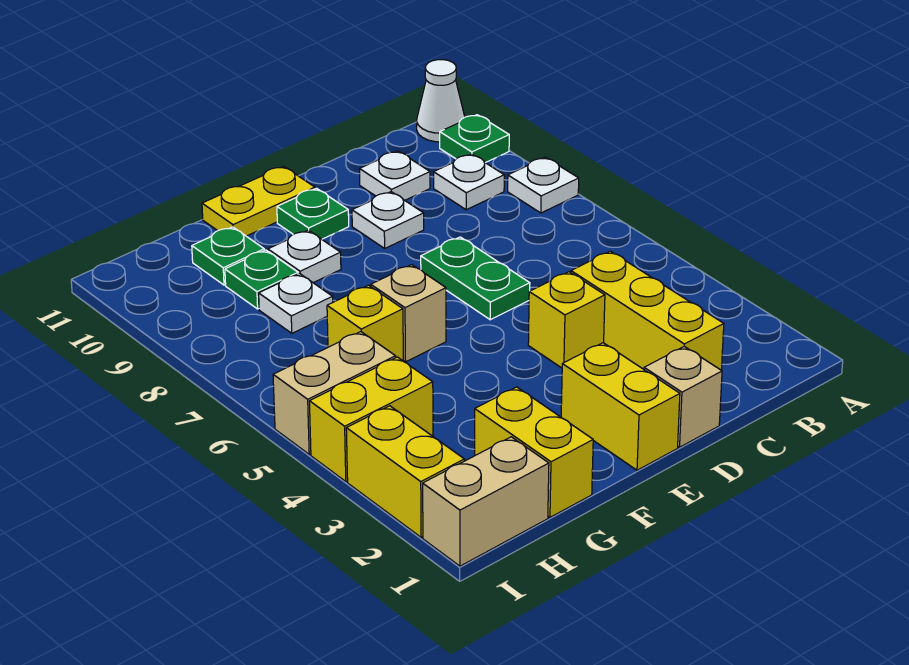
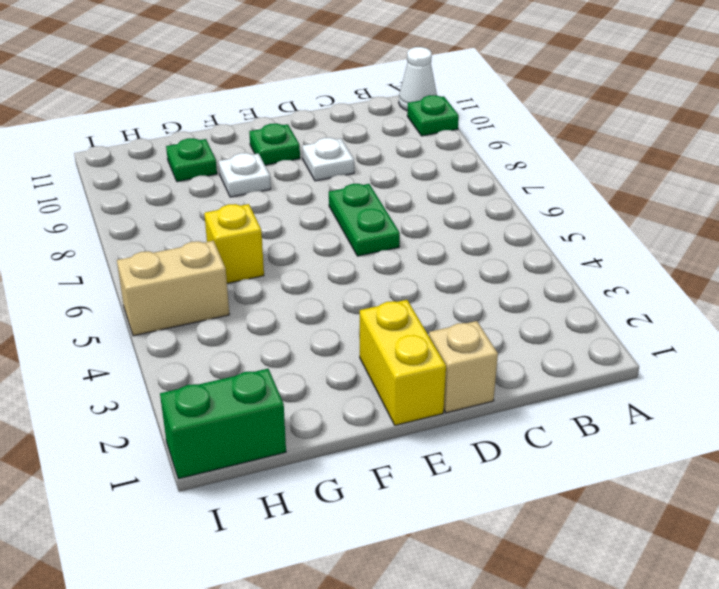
green 1x2 brick [160,369,286,479] -> tan 1x2 brick [423,437,549,566]
none -> white 1x1 plate [508,157,579,213]
none -> white 1x1 plate [434,154,504,210]
none -> yellow 1x3 brick [571,251,724,370]

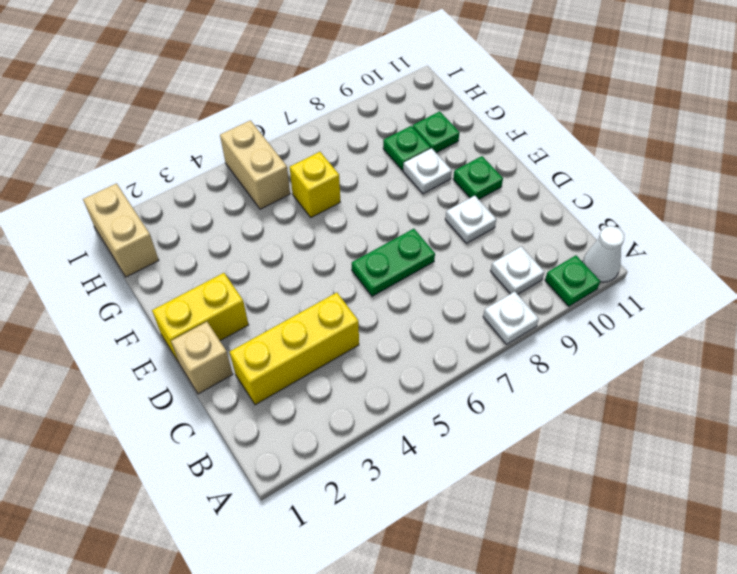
none -> white 1x1 plate [360,151,430,200]
none -> yellow 1x1 brick [528,272,605,368]
none -> yellow 1x2 plate [202,166,315,236]

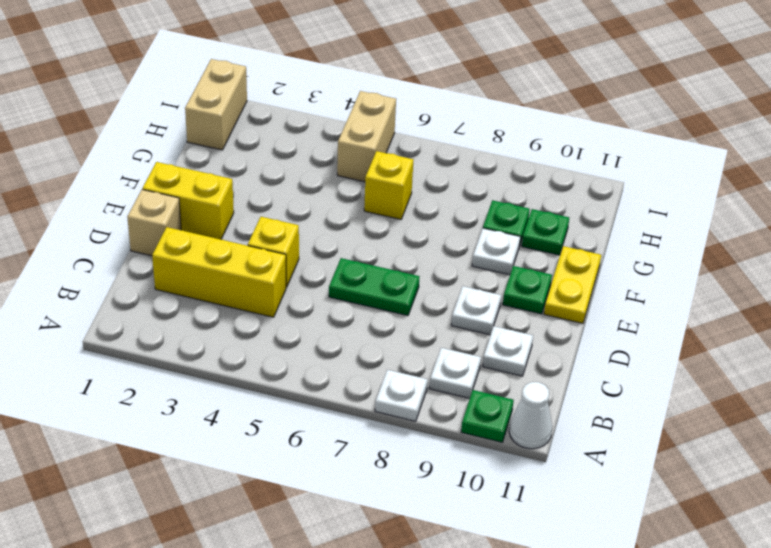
none -> tan 1x1 brick [371,265,446,362]
none -> yellow 1x2 brick [475,387,593,517]
none -> white 1x1 plate [259,274,333,333]

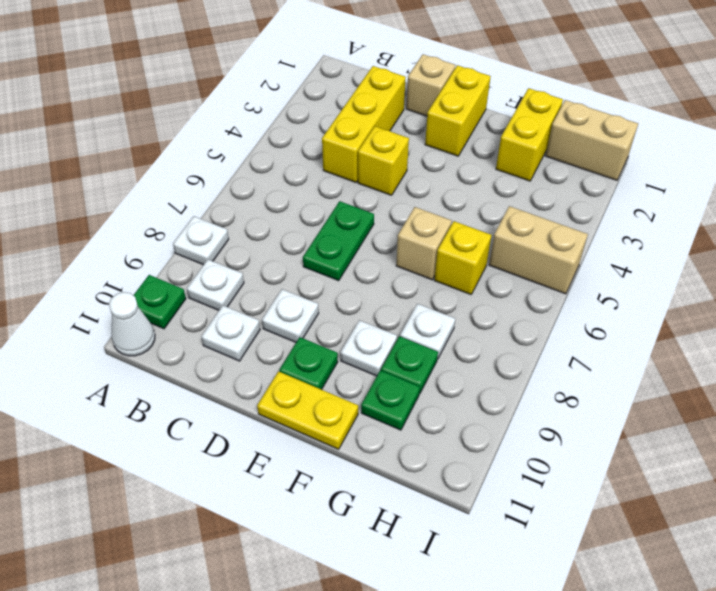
none -> yellow 1x2 brick [309,357,433,481]
none -> yellow 1x2 brick [346,406,464,537]

